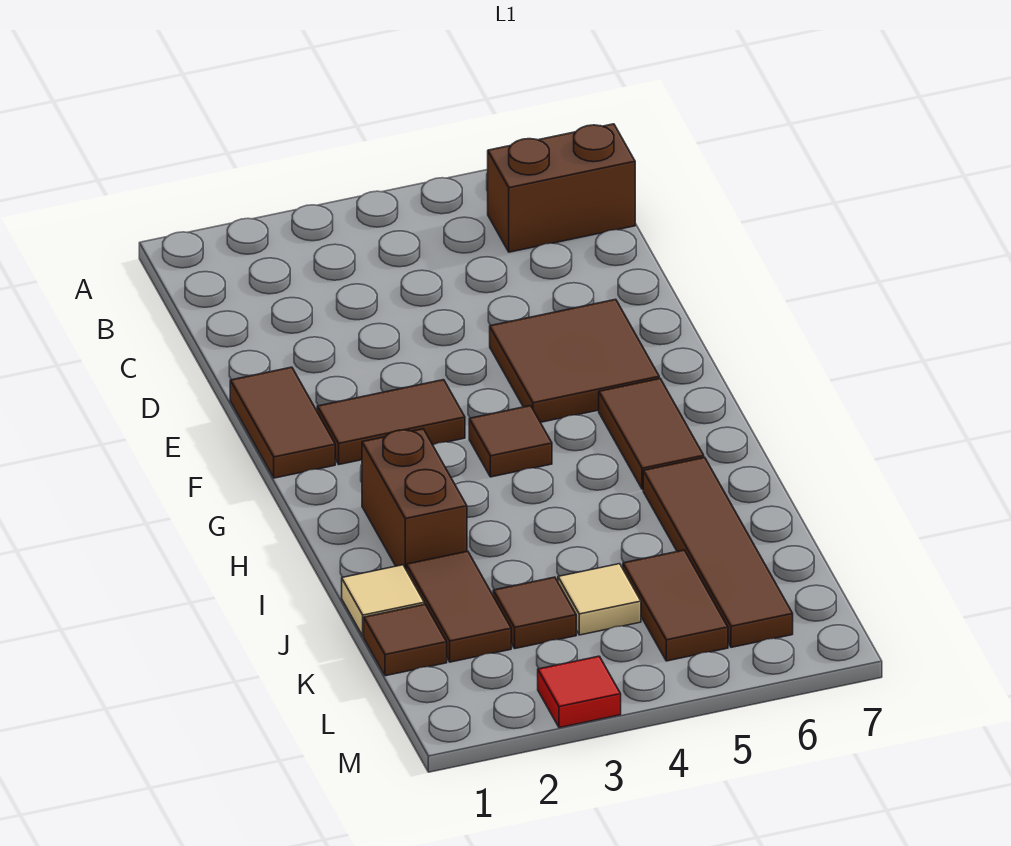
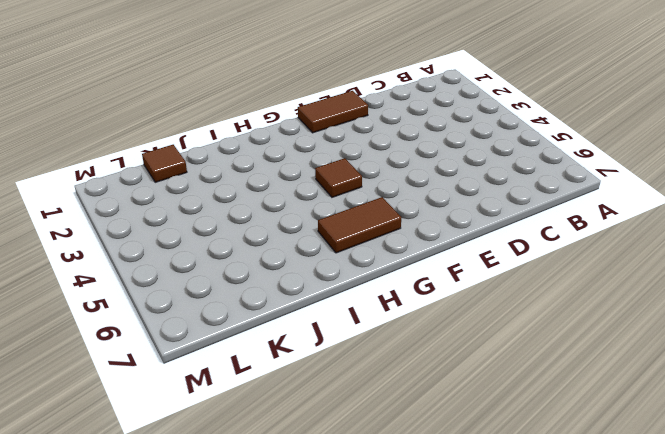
none -> brown 1x2 brick [488,124,635,252]
none -> brown 2x2 tile [490,299,659,422]
none -> brown 1x2 tile [317,380,465,464]

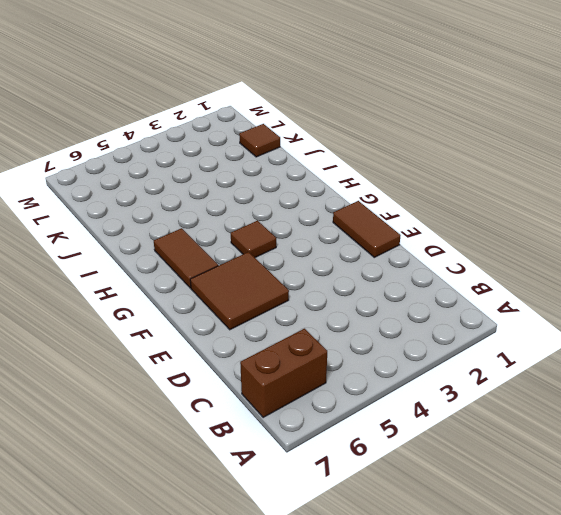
none -> brown 1x2 tile [317,380,465,464]
none -> brown 1x2 brick [362,429,467,569]
none -> brown 1x4 tile [643,457,793,647]

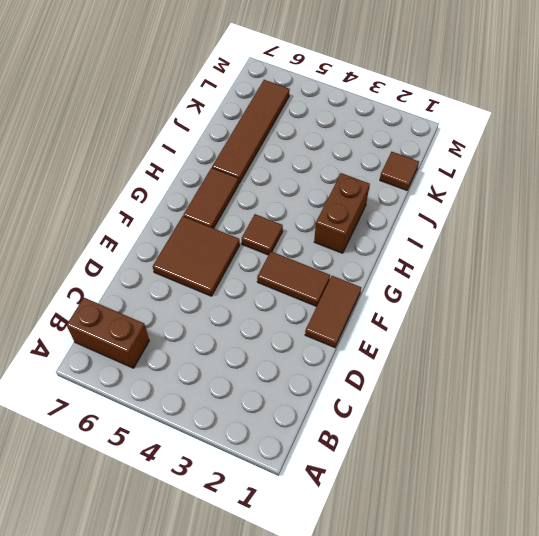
none -> tan 1x1 tile [342,565,424,636]
none -> brown 1x2 tile [406,551,511,662]
none -> brown 1x1 tile [493,577,576,648]

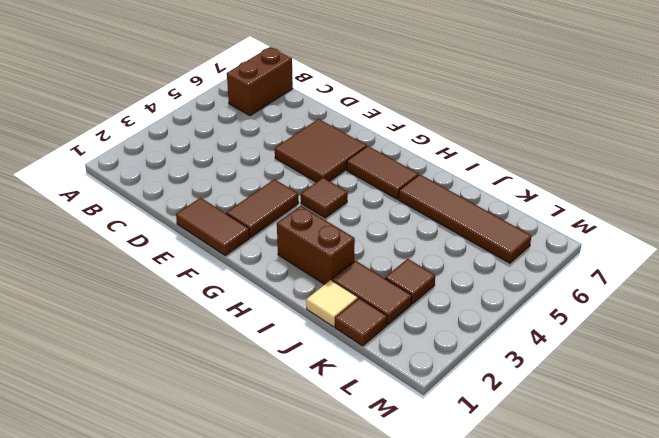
none -> tan 1x1 tile [558,564,641,635]
none -> brown 1x2 tile [623,550,728,661]
none -> red 1x1 tile [538,656,621,728]

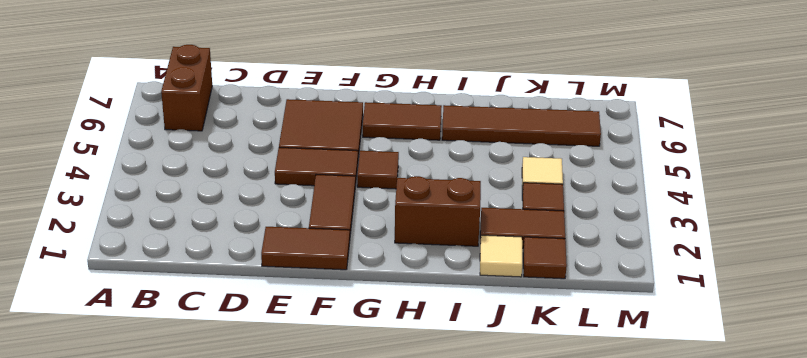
brown 1x2 tile [275,147,358,186] -> brown 1x2 tile moved to [623,550,728,661]
none -> red 1x1 tile [538,656,621,728]

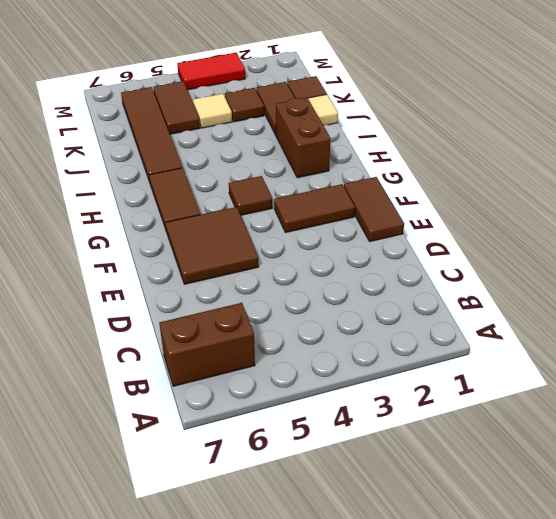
red 1x2 tile [177,53,245,90] -> red 1x1 tile [538,656,621,728]

